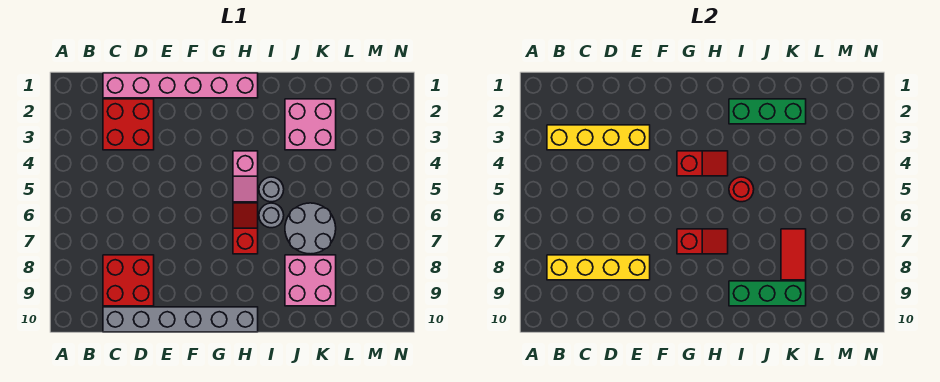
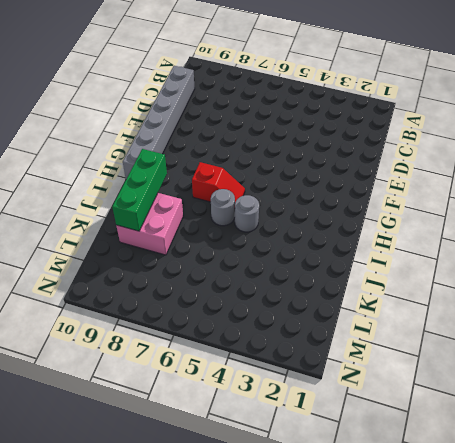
none -> pink 1x6 brick [103,73,258,98]
none -> red 2x2 brick [103,99,154,150]
none -> red 2x2 brick [103,255,154,306]

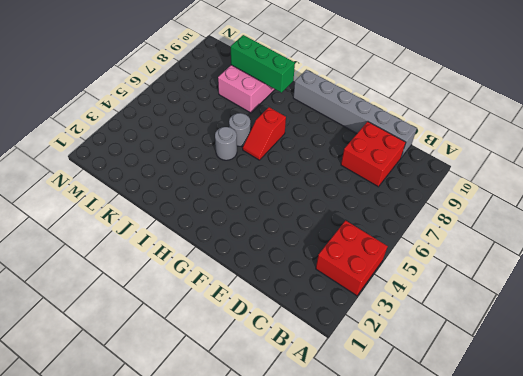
red 2x2 brick [316,220,388,296] -> red 2x2 brick moved to [103,99,154,150]
none -> pink 1x6 brick [103,73,258,98]
none -> pink 1x2 slope [233,151,258,202]
none -> pink 2x2 brick [285,99,336,150]

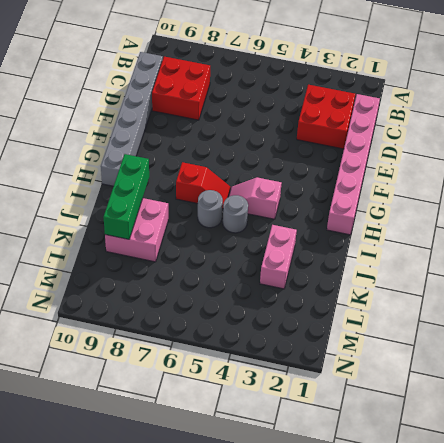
pink 1x2 brick [260,225,297,289] -> pink 2x2 brick [285,99,336,150]
none -> grey 2x2 round brick [285,203,336,254]
none -> yellow 1x4 brick [547,125,650,150]
none -> yellow 1x4 brick [547,255,650,280]

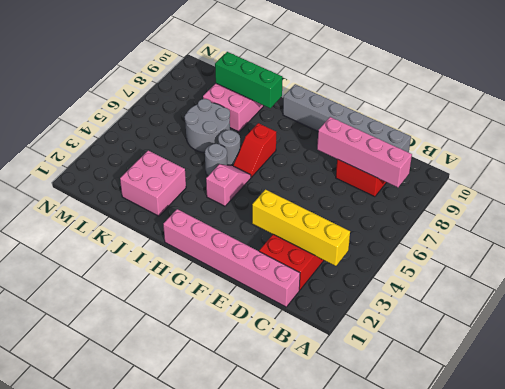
pink 1x4 brick [317,117,412,187] -> yellow 1x4 brick [547,255,650,280]
none -> red 1x2 slope [677,151,728,176]
none -> red 1x2 slope [677,229,728,254]
none -> green 1x3 brick [729,99,806,124]

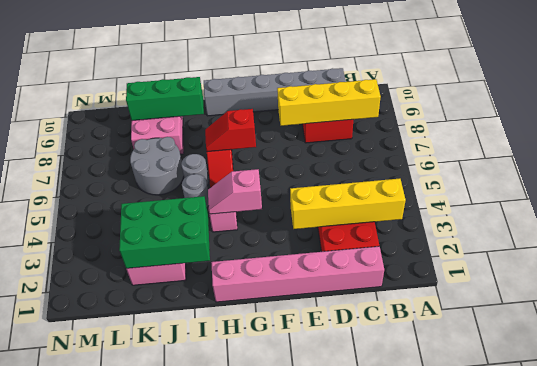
pink 1x2 slope [208,169,262,214] -> red 1x2 slope [677,151,728,176]
green 2x3 brick [119,196,210,268] -> green 1x3 brick [729,99,806,124]
none -> red 1x1 round brick [729,177,754,202]
none -> red 1x2 tile [781,229,806,280]

